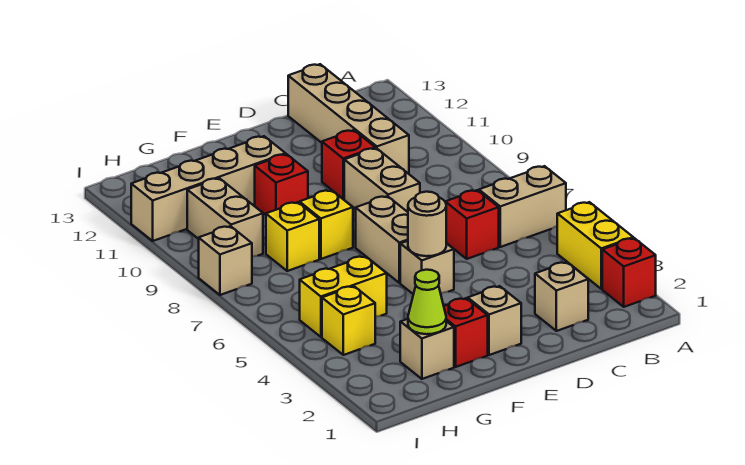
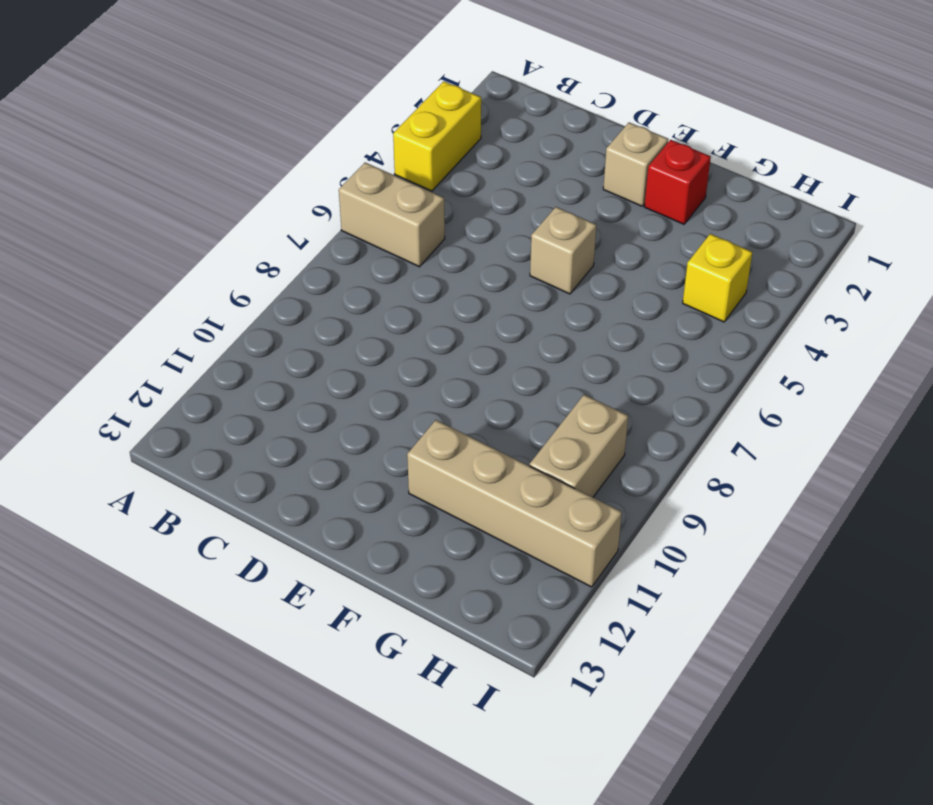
none -> red 1x1 brick [602,238,656,307]
none -> tan 1x1 brick [535,262,588,331]
none -> red 1x1 brick [446,190,499,259]

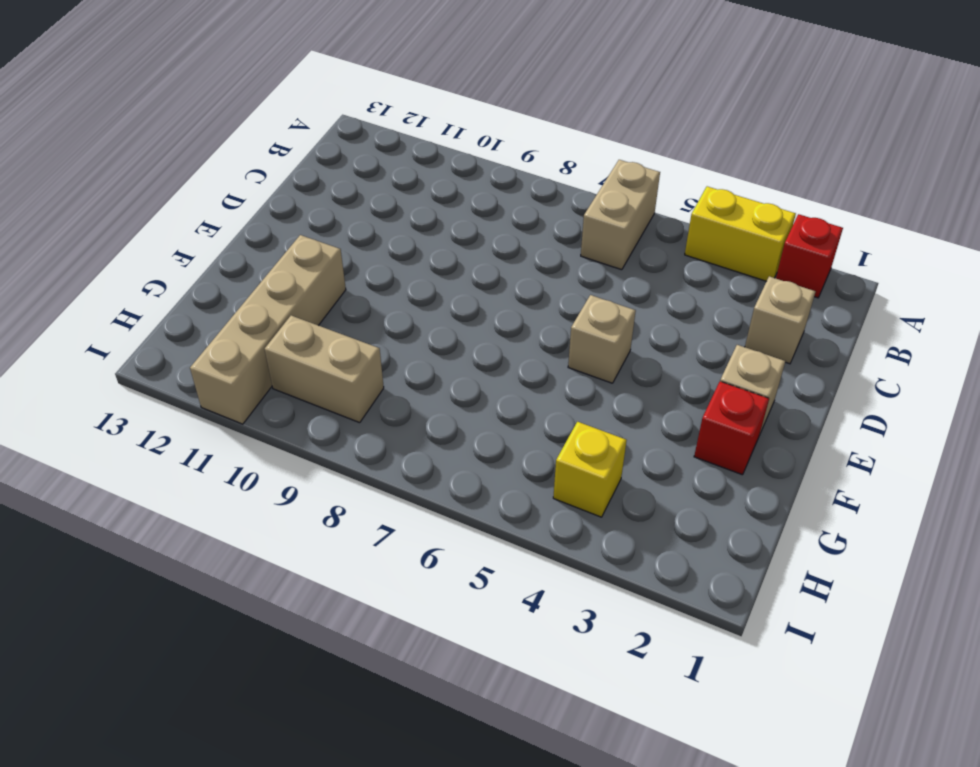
none -> red 1x1 brick [446,190,499,259]
none -> tan 1x4 brick [288,64,409,174]
none -> tan 1x2 brick [344,148,420,212]

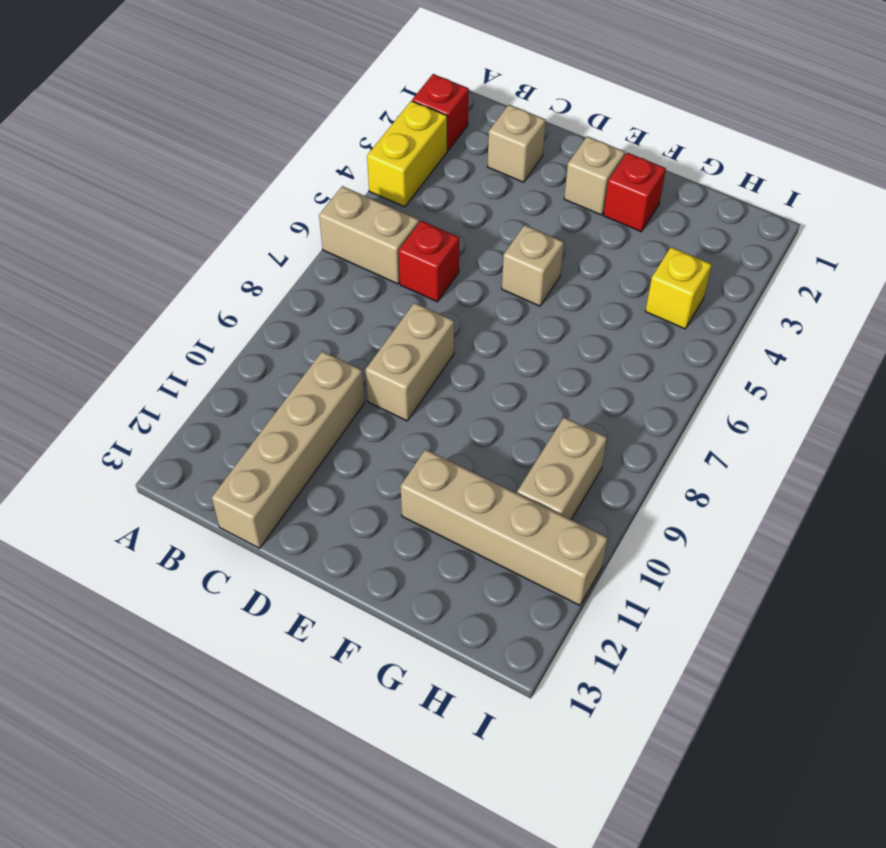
none -> red 1x1 brick [322,130,375,199]
none -> tan 1x2 brick [356,196,408,283]
none -> yellow 1x1 brick [299,190,353,259]

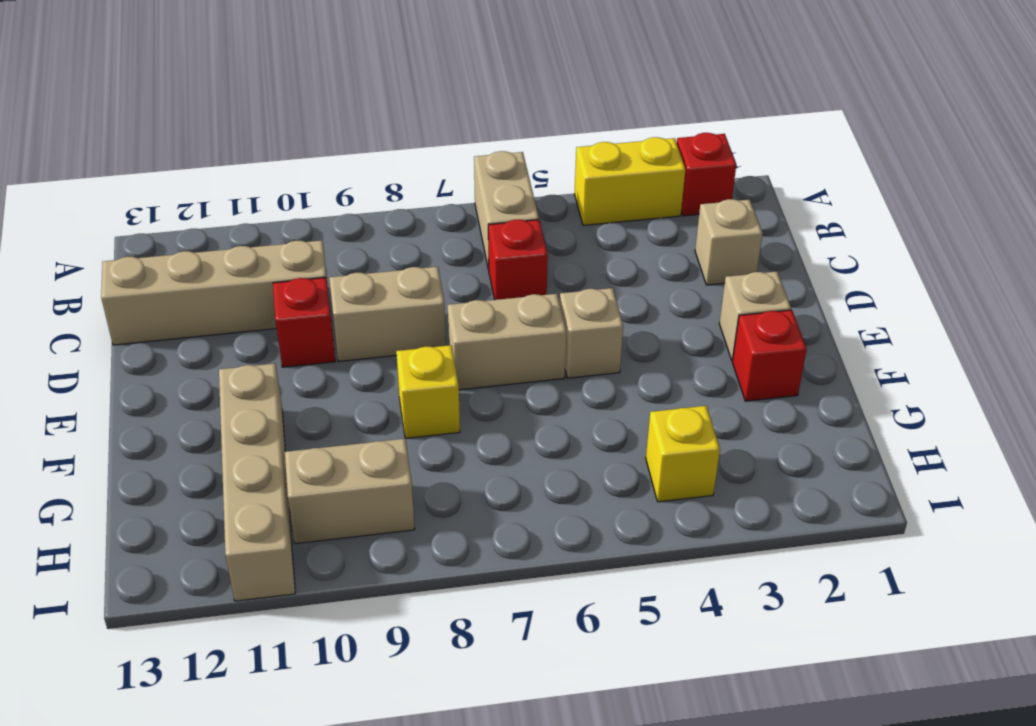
none -> red 1x1 brick [255,154,308,215]
none -> tan 1x1 brick [400,319,454,379]
none -> yellow 1x2 brick [300,256,387,337]

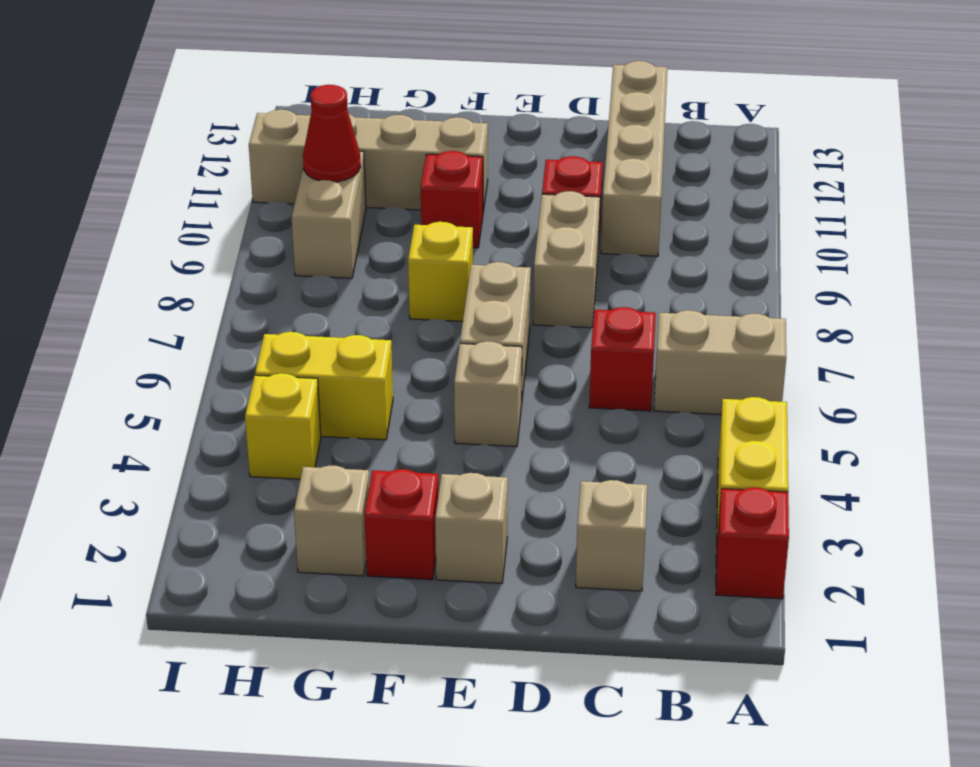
red 1x1 cone [303,85,361,182] -> none
none -> yellow 1x1 brick [266,202,319,271]
none -> tan 1x1 brick [199,226,252,295]
none -> tan 1x1 round brick [408,192,446,256]

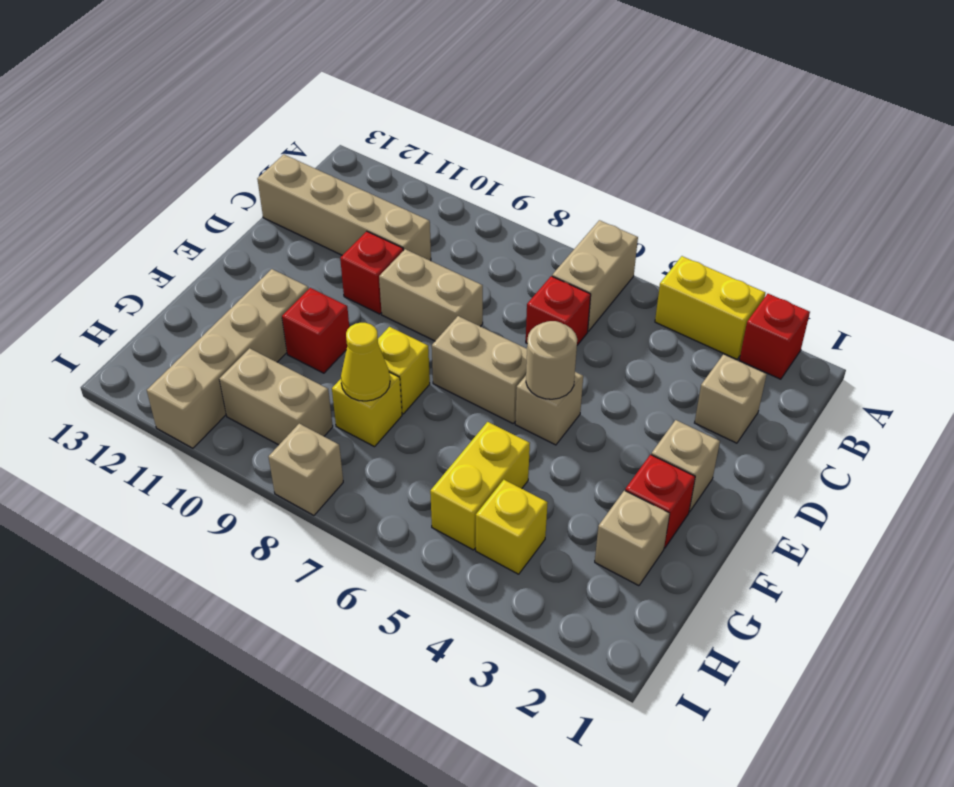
yellow 1x1 cone [341,323,390,401] -> none
none -> lime 1x1 cone [408,270,446,334]

